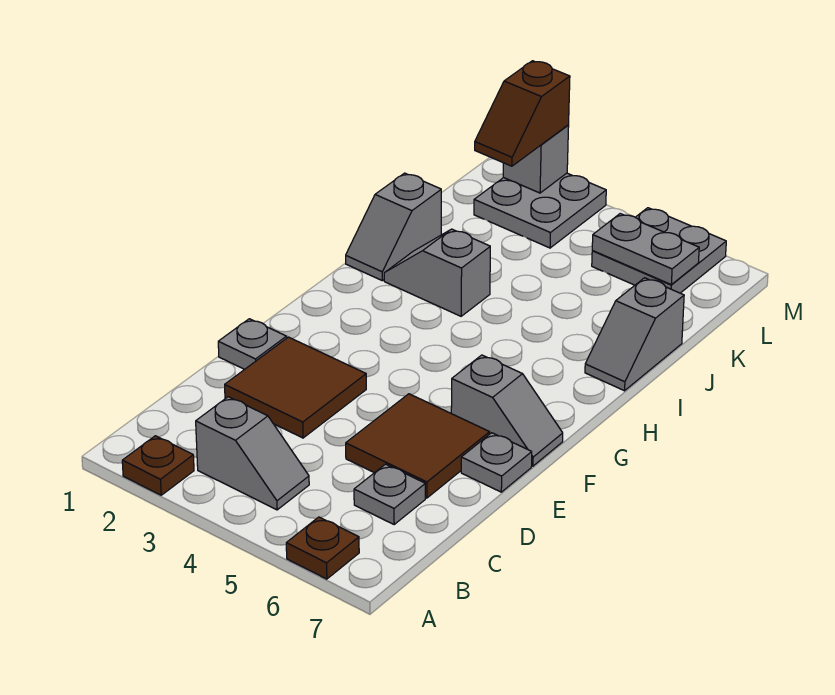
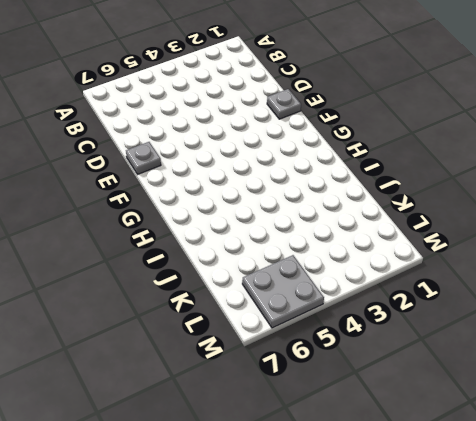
none -> brown 1x1 plate [122,436,194,495]
none -> brown 1x1 plate [286,517,359,579]
none -> grey 1x2 slope [196,397,309,510]

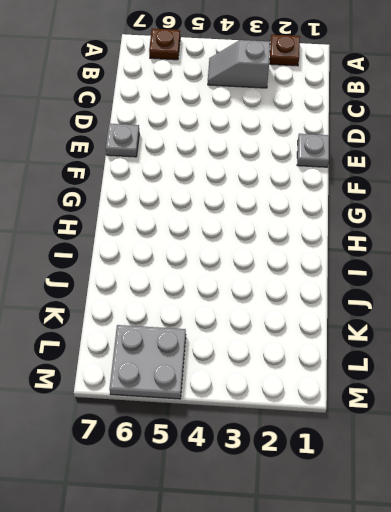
none -> grey 1x1 plate [354,464,425,524]
none -> brown 2x2 tile [225,337,366,438]
none -> brown 2x2 tile [346,394,490,498]

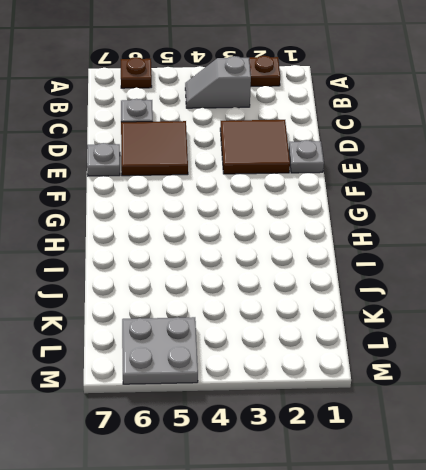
none -> grey 1x2 slope [451,355,563,466]
none -> grey 1x2 slope [346,173,441,281]
none -> grey 1x2 slope [384,229,490,316]

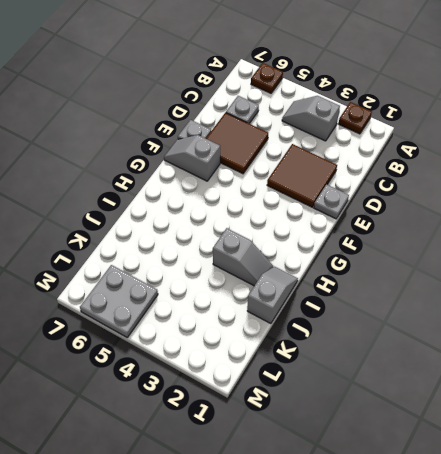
none -> grey 1x2 slope [585,278,684,391]
none -> grey 2x2 plate [474,173,606,248]
none -> grey 1x2 plate [592,214,699,284]

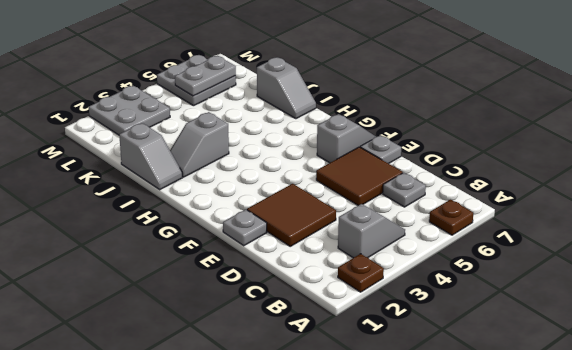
none -> grey 1x1 brick [503,125,569,193]
none -> brown 1x2 slope [475,61,570,166]

